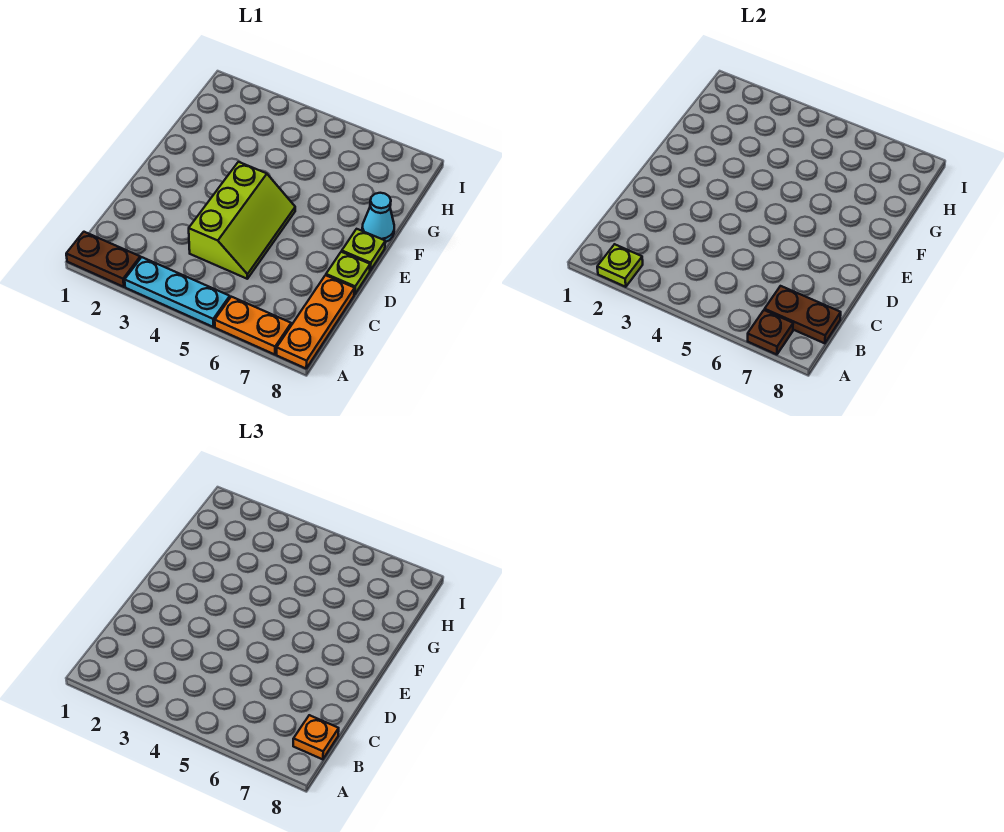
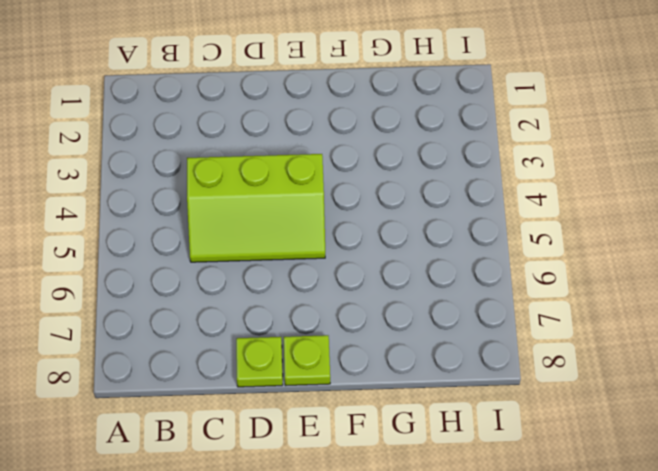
none -> brown 1x2 plate [66,232,140,287]
none -> cyan 1x3 plate [125,257,230,327]
none -> orange 1x2 plate [215,297,291,355]

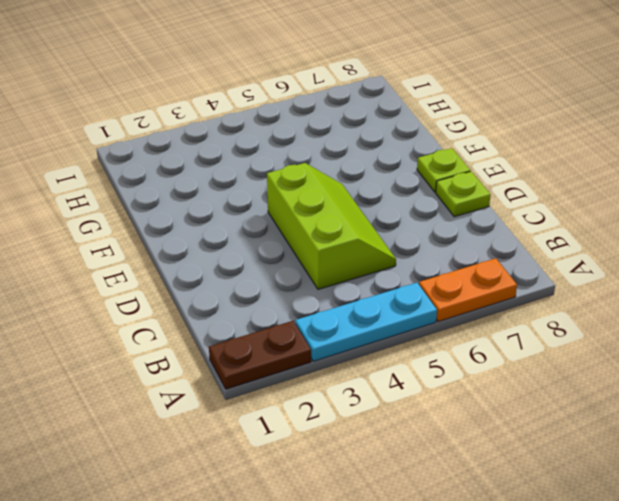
none -> orange 1x3 plate [277,275,355,368]
none -> cyan 1x1 cone [362,193,394,242]
none -> lime 1x1 plate [597,244,643,287]

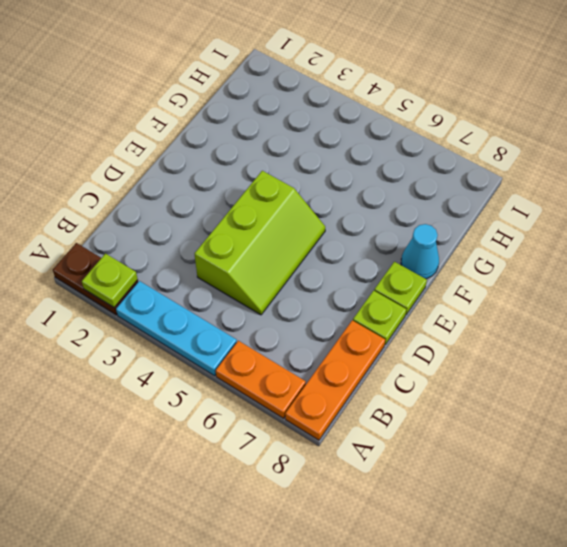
none -> brown 1x1 plate [748,310,793,355]
none -> brown 1x2 plate [765,286,841,343]
none -> orange 1x1 plate [293,715,339,759]

